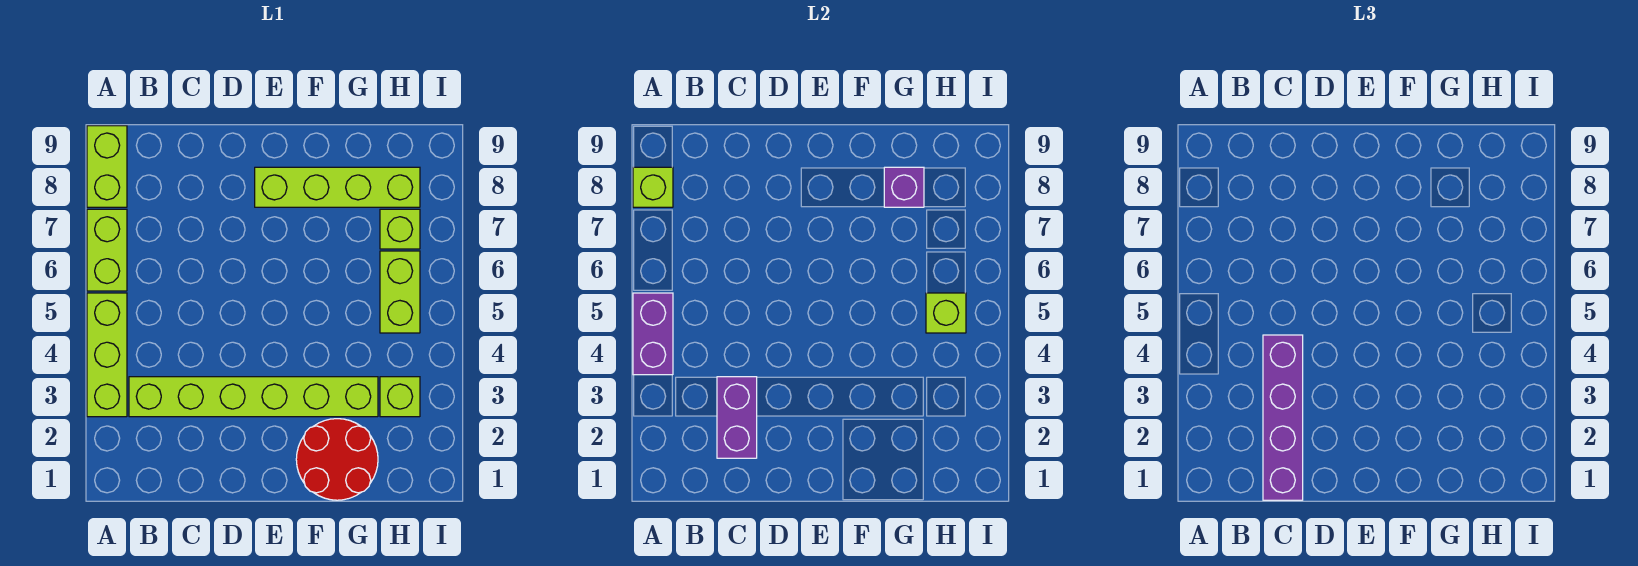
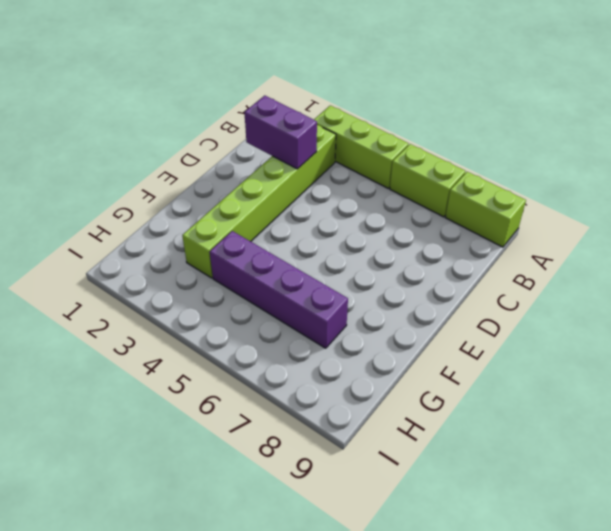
purple 1x4 brick [210,231,348,348] -> purple 1x4 brick moved to [1263,335,1303,500]
none -> lime 1x4 brick [255,167,420,207]
none -> red 2x2 round brick [296,419,378,500]
none -> lime 1x1 brick [380,377,420,417]

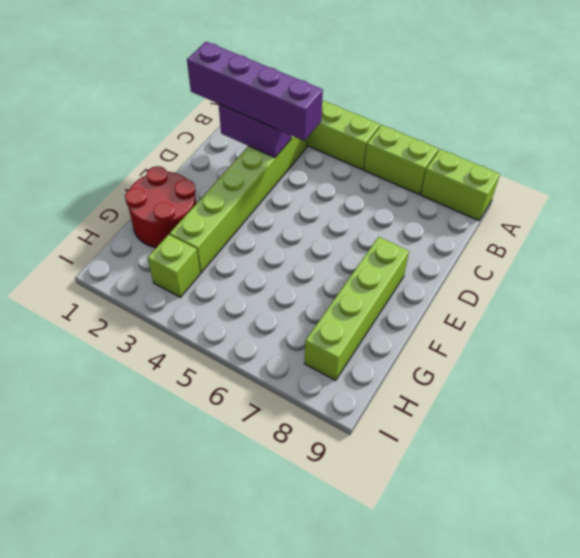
none -> lime 1x2 brick [380,251,420,333]
none -> lime 1x1 brick [380,209,420,249]
none -> purple 1x2 brick [633,293,673,375]

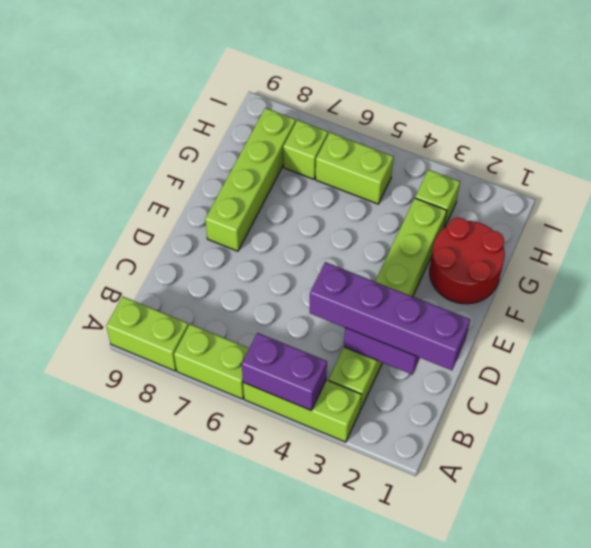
none -> lime 1x1 brick [633,167,673,207]
none -> purple 1x1 brick [884,167,924,207]
none -> lime 1x1 brick [926,293,966,333]

